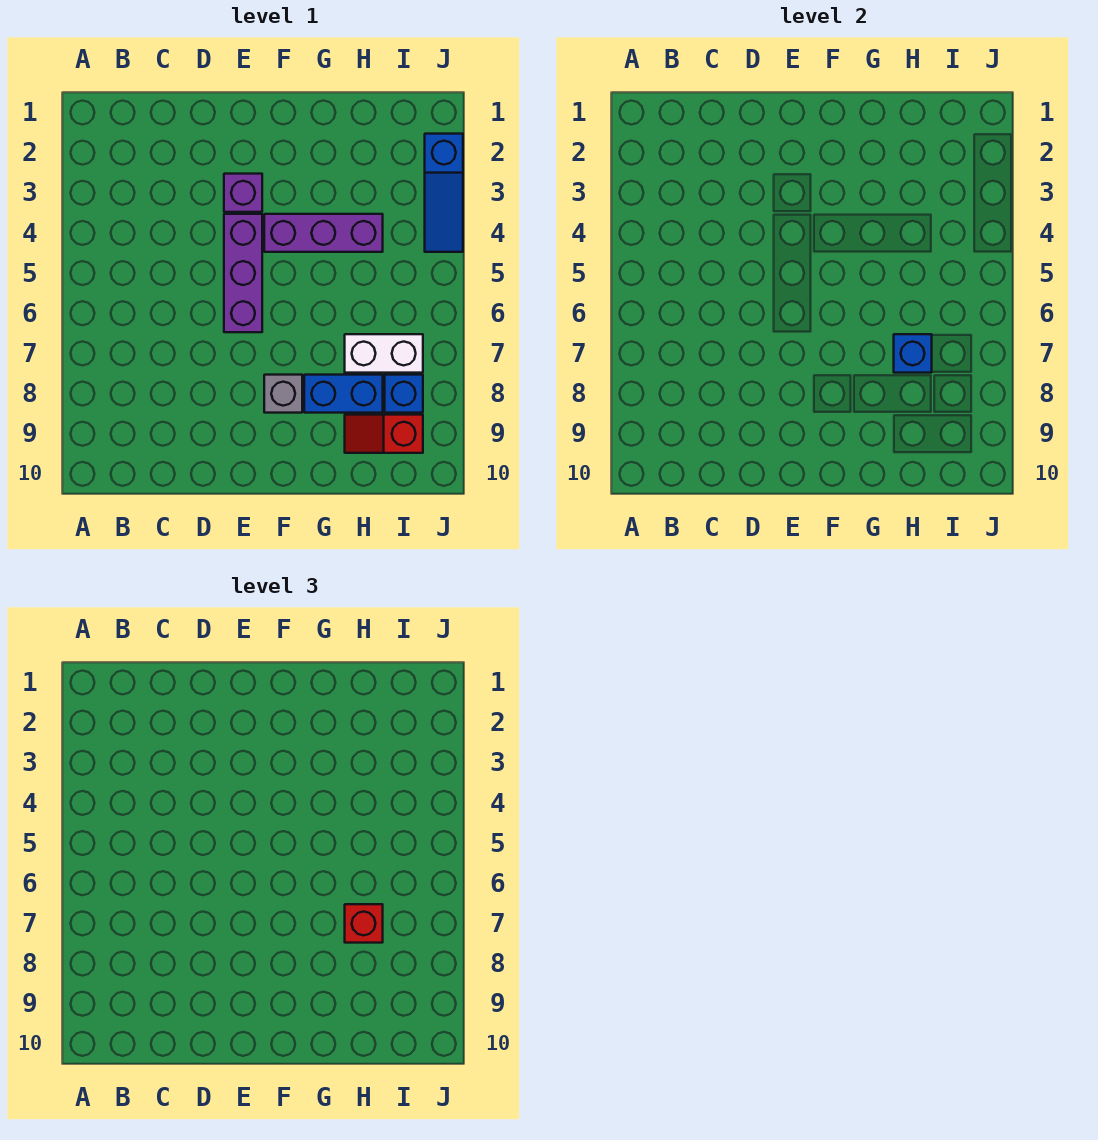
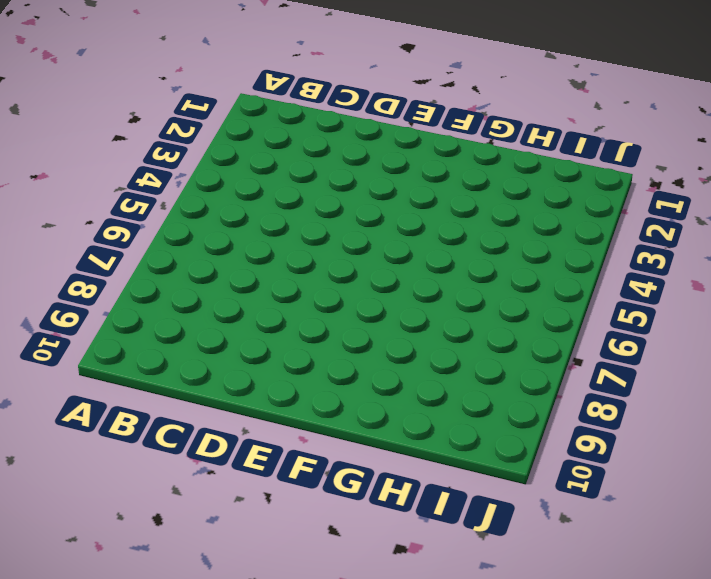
none -> purple 1x1 brick [224,174,262,212]
none -> purple 1x3 brick [224,214,262,332]

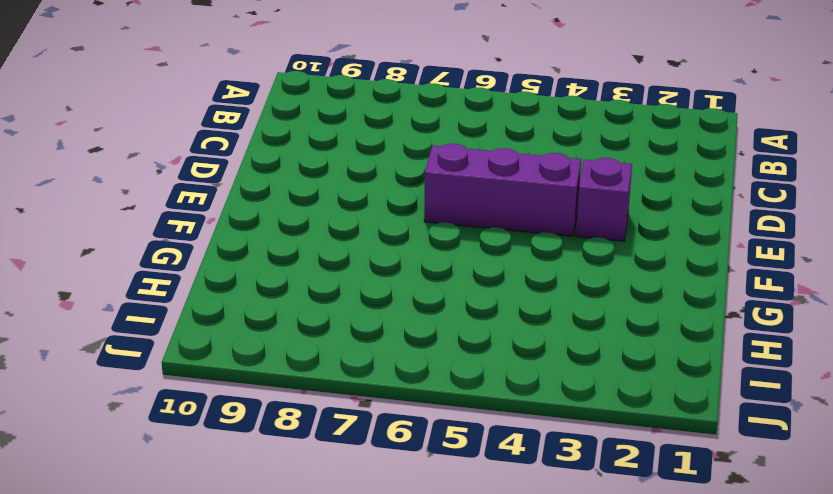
none -> purple 1x3 brick [264,214,383,252]
none -> grey 1x1 brick [264,375,302,413]

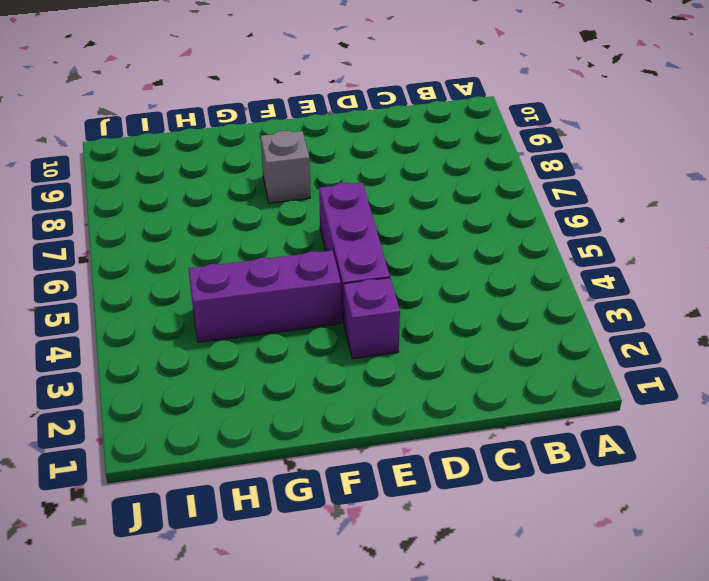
none -> blue 1x2 brick [304,375,383,413]
none -> white 1x2 brick [345,334,423,373]

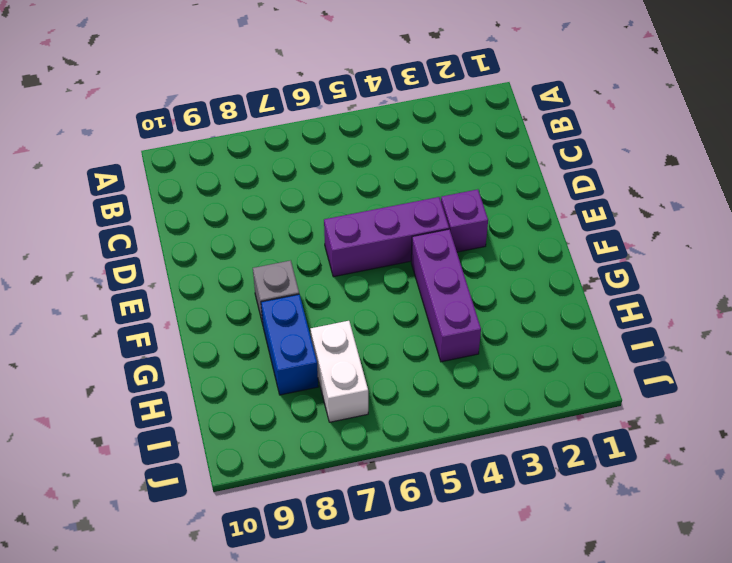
none -> red 1x2 slope [345,415,423,453]
none -> blue 1x1 brick [385,375,423,413]

